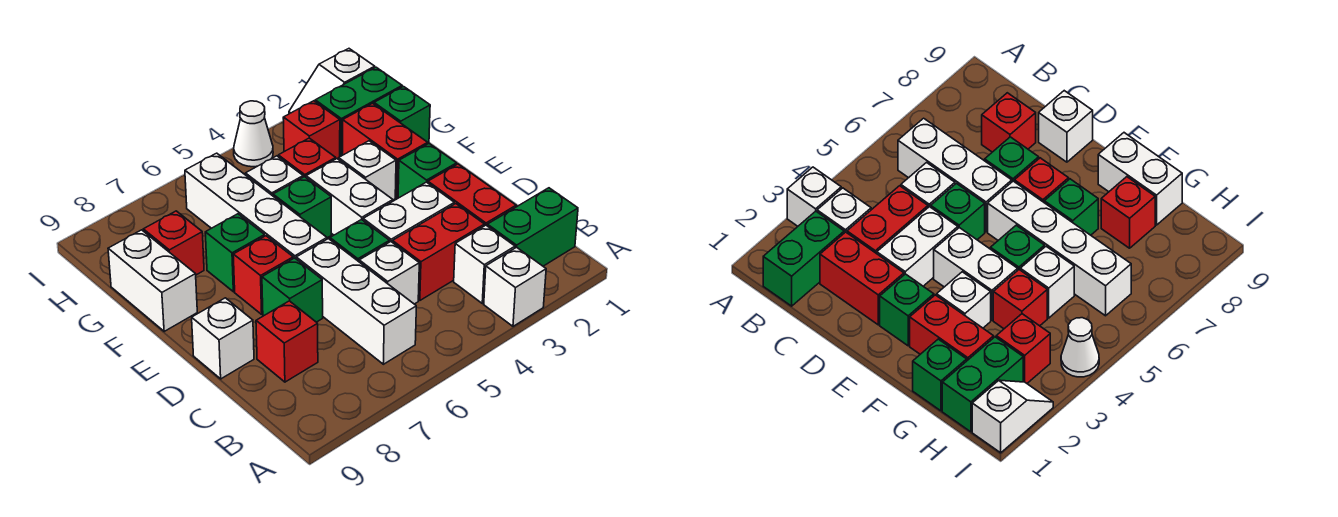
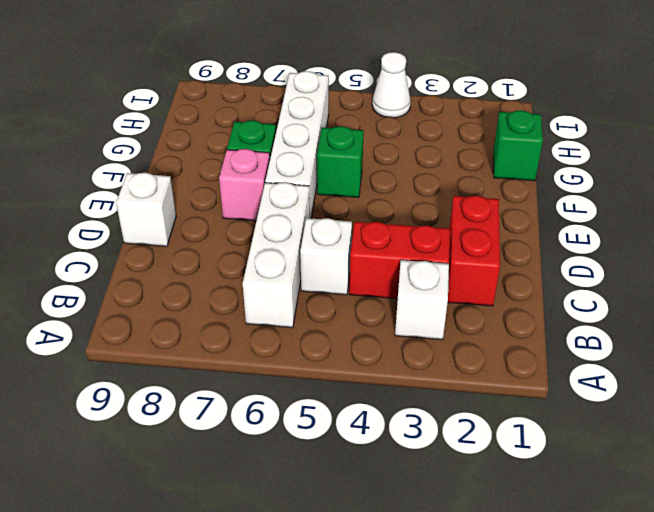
pink 1x1 brick [219,149,270,221] -> red 1x1 brick [233,236,293,314]
none -> white 1x1 brick [484,247,546,326]
none -> green 1x2 brick [487,188,578,266]
none -> red 1x1 brick [256,301,318,382]

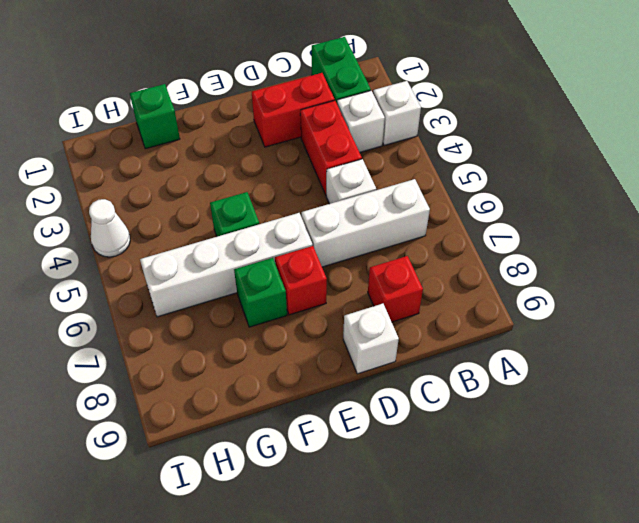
none -> white 1x2 brick [363,182,454,242]
none -> green 1x1 brick [330,219,390,262]
none -> green 1x1 brick [262,258,323,322]

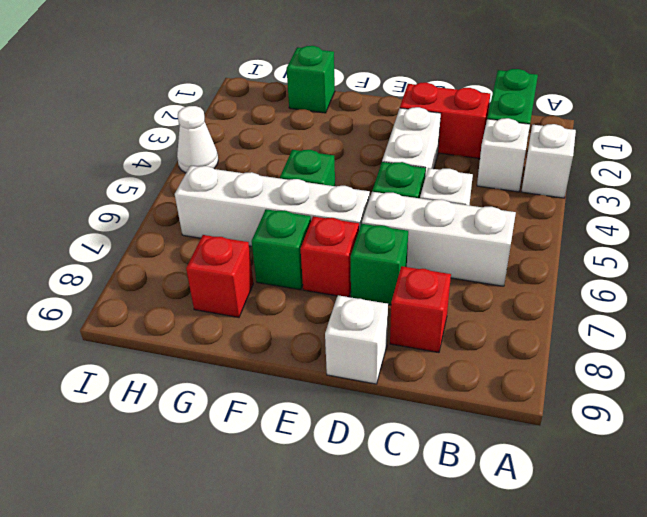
none -> red 1x2 brick [393,204,484,300]
none -> green 1x1 brick [398,144,457,198]
none -> white 1x2 brick [306,159,393,235]

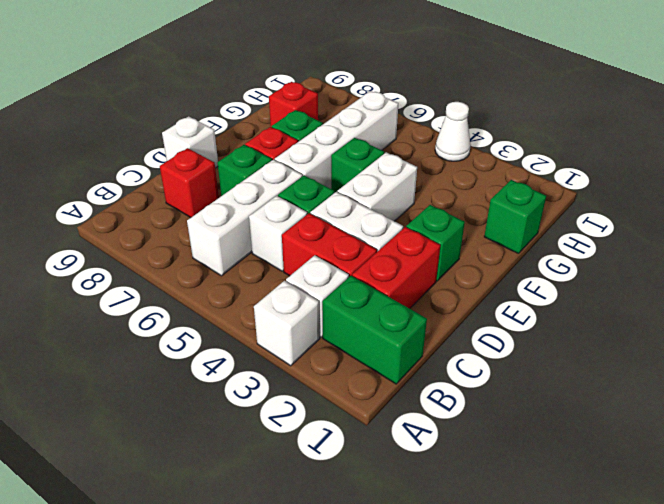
none -> red 1x2 brick [343,103,428,198]
none -> white 1x1 brick [339,141,396,200]
none -> white 1x2 brick [108,230,197,331]

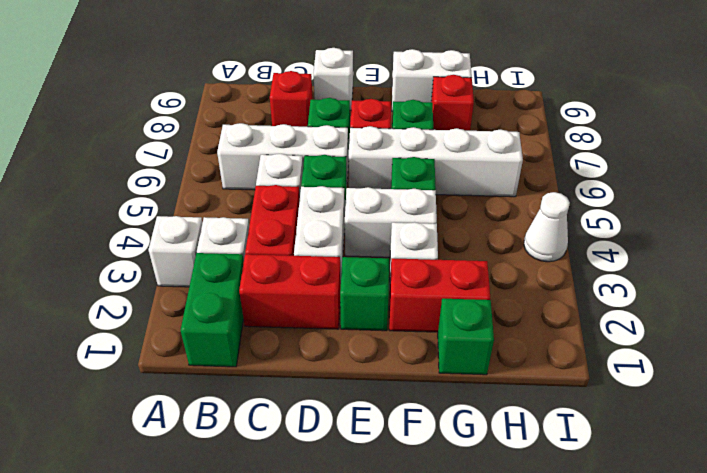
none -> red 1x1 brick [278,138,336,177]
none -> white 1x1 brick [245,156,303,196]
none -> green 1x2 brick [315,67,402,157]

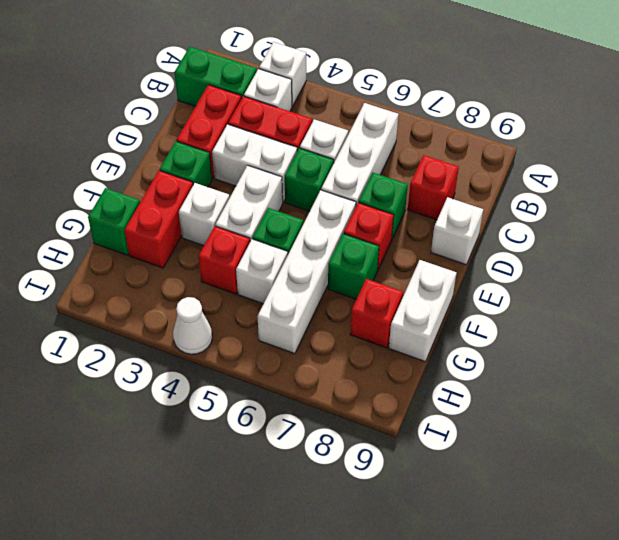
none -> green 1x2 brick [315,67,402,157]
none -> red 1x1 brick [283,101,340,159]
none -> white 1x2 slope [289,49,375,114]

